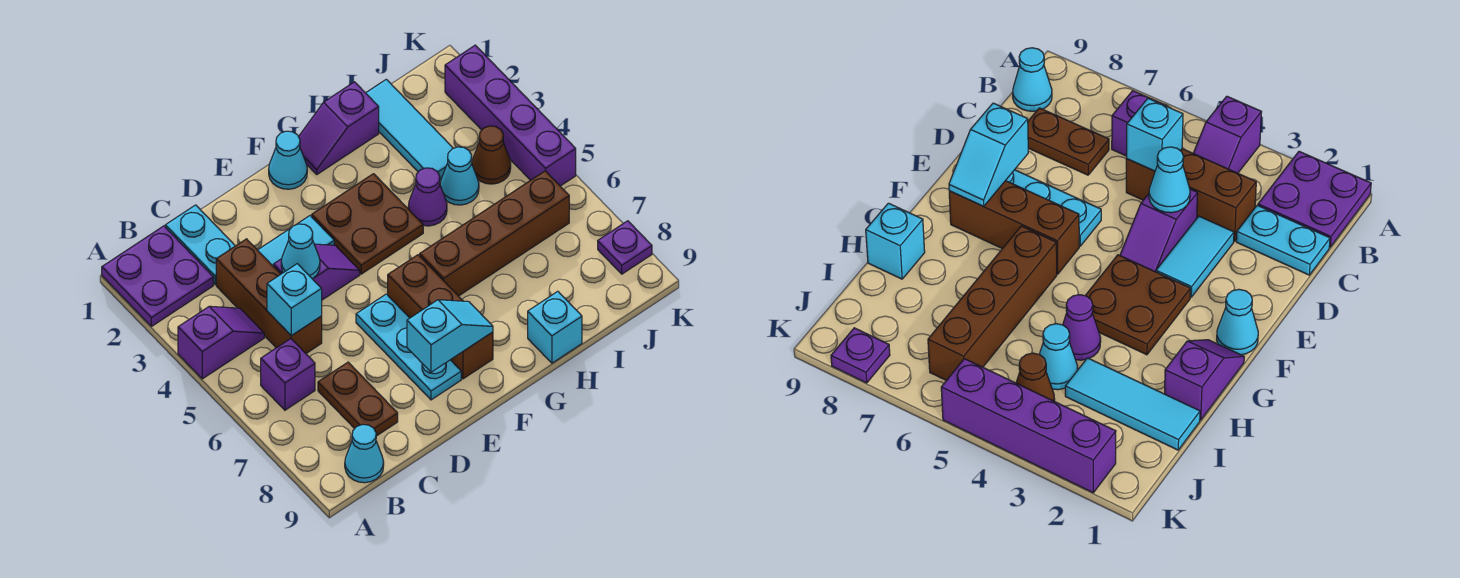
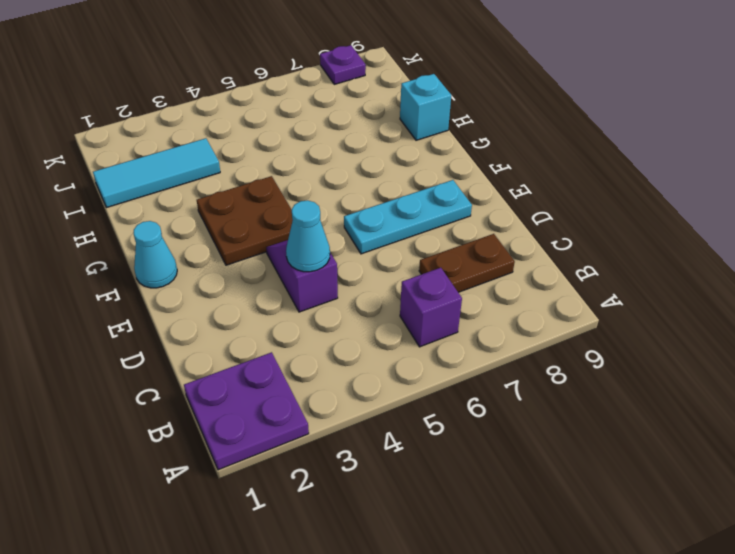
none -> purple 1x2 slope [178,306,264,379]
none -> cyan 1x1 cone [345,425,384,483]
none -> cyan 1x2 plate [165,205,235,285]

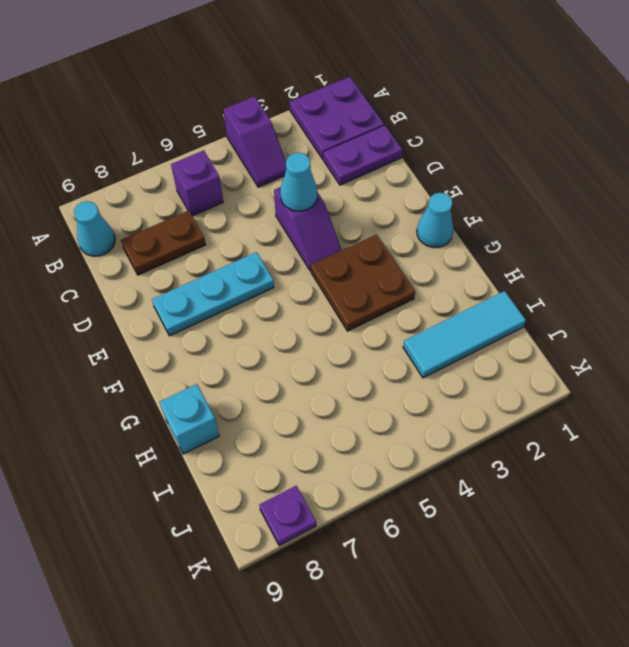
purple 1x2 plate [323,125,402,185] -> cyan 1x2 plate [165,205,235,285]
none -> brown 1x3 brick [216,239,322,353]
none -> cyan 1x2 tile [258,216,334,266]
none -> brown 1x3 brick [388,255,493,379]

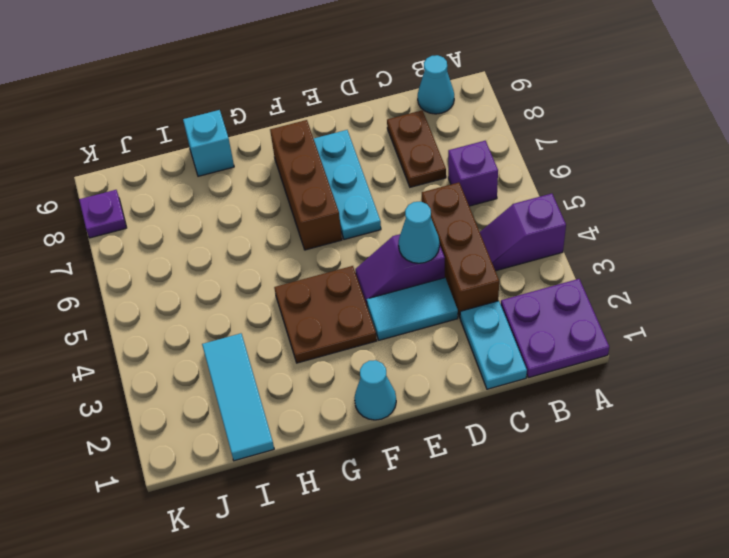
none -> purple 1x2 slope [299,82,379,174]
none -> brown 1x4 brick [420,171,569,296]
none -> purple 1x1 cone [408,168,447,226]

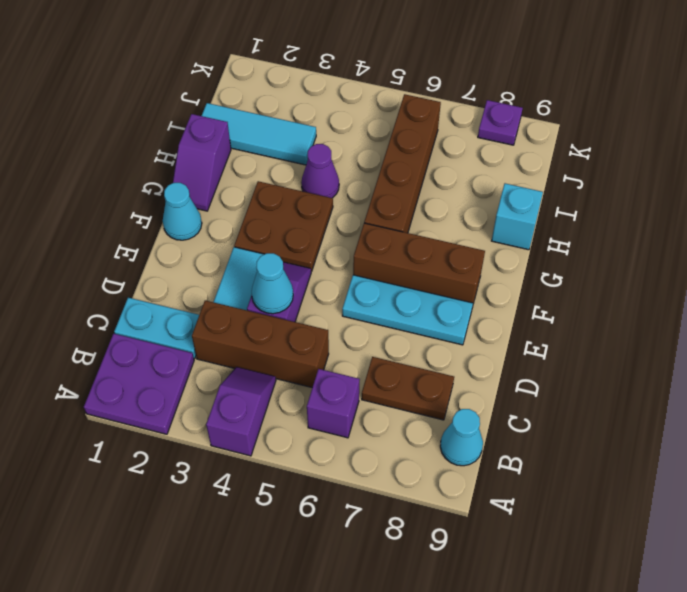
none -> cyan 1x1 cone [440,147,479,205]
none -> brown 1x1 cone [472,126,511,184]
none -> purple 1x4 brick [445,45,576,186]

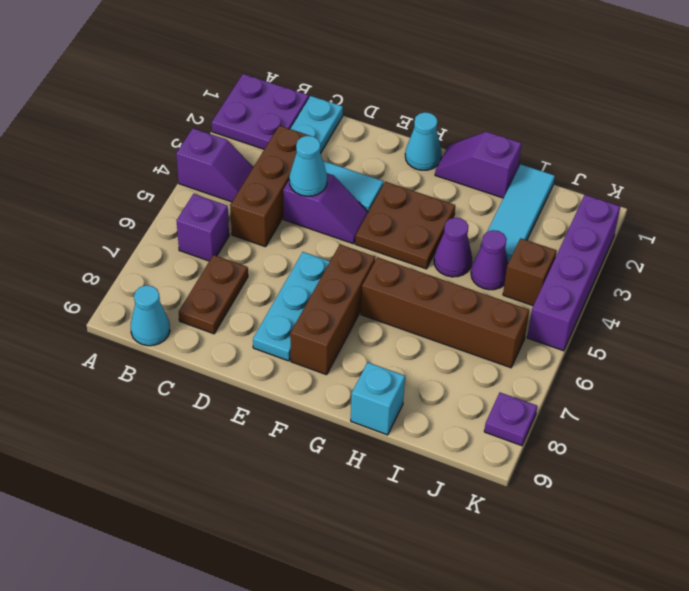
purple 1x1 cone [471,230,508,290] -> cyan 1x1 cone [440,147,479,205]
brown 1x1 brick [503,238,557,306] -> brown 1x1 cone [472,126,511,184]
none -> cyan 1x1 brick [267,264,322,336]
none -> cyan 1x2 slope [407,300,493,372]

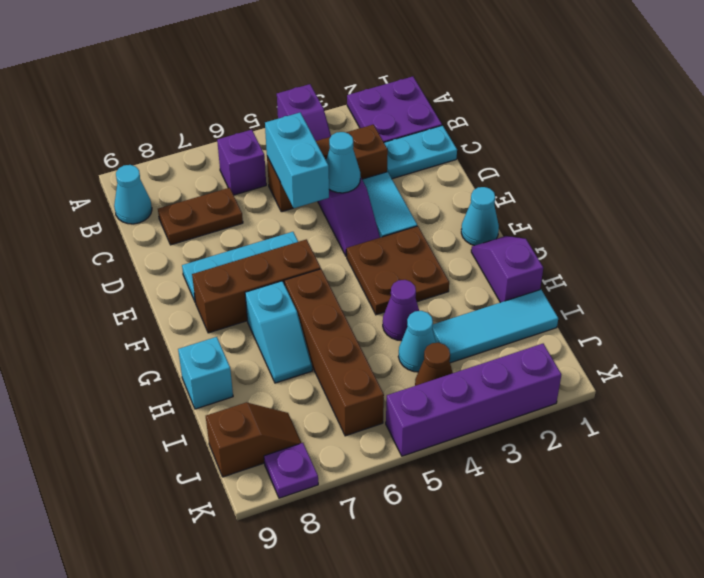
cyan 1x2 brick [265,113,329,208] -> cyan 1x1 brick [267,264,322,336]
cyan 1x2 slope [245,281,312,383] -> cyan 1x2 slope moved to [407,300,493,372]
brown 1x2 slope [206,402,301,477] -> none

